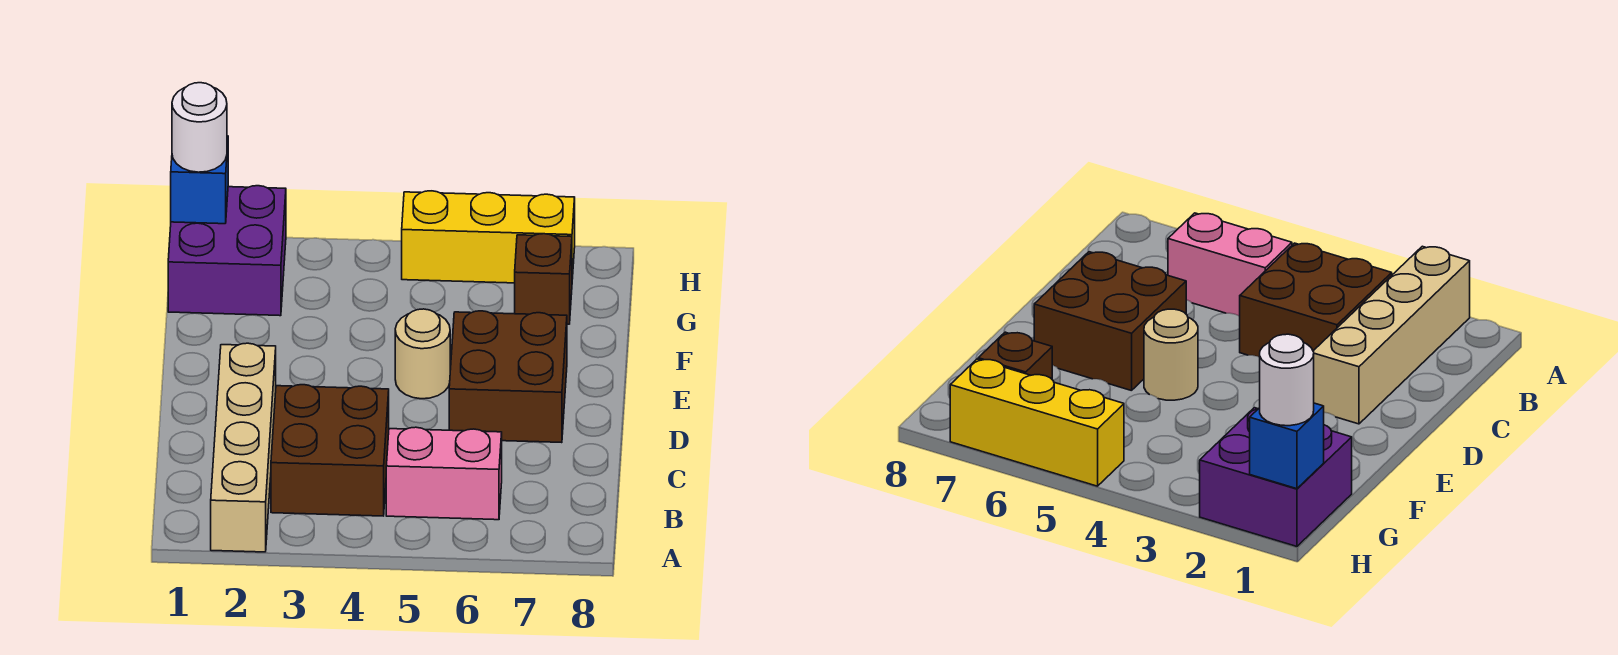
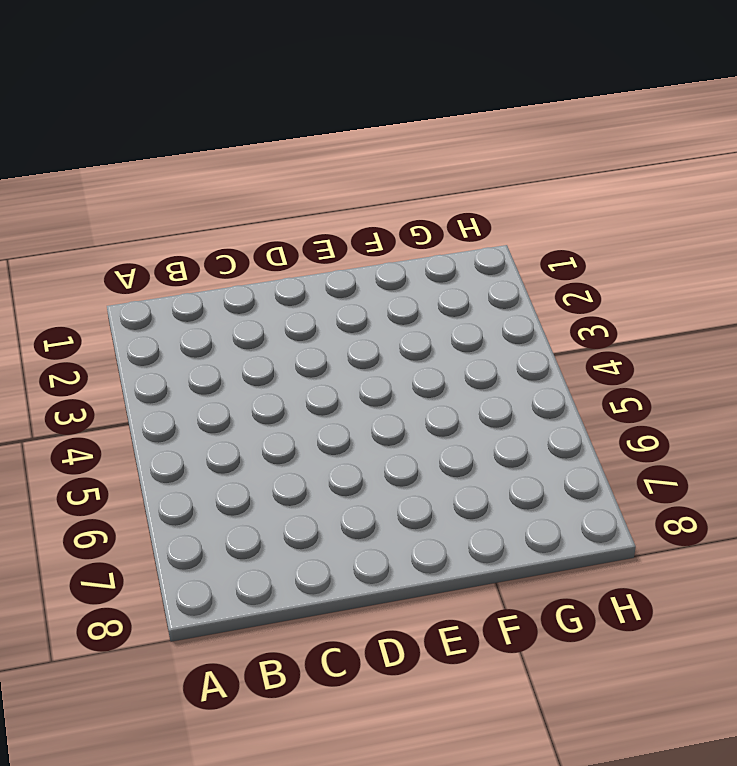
none -> tan 1x4 brick [211,343,276,552]
none -> brown 2x2 brick [271,385,389,516]

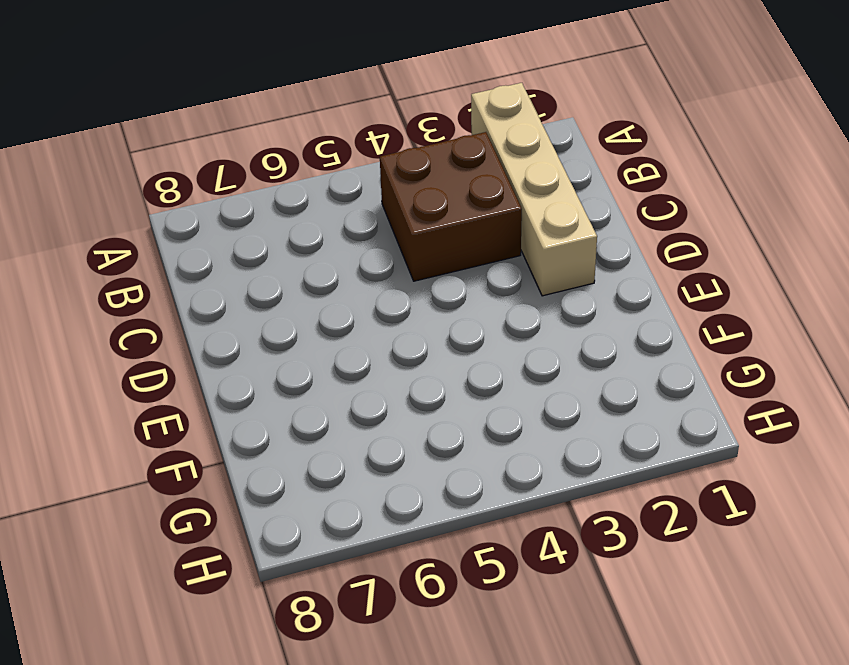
none -> pink 1x2 brick [386,427,502,520]
none -> brown 2x2 brick [449,311,567,443]

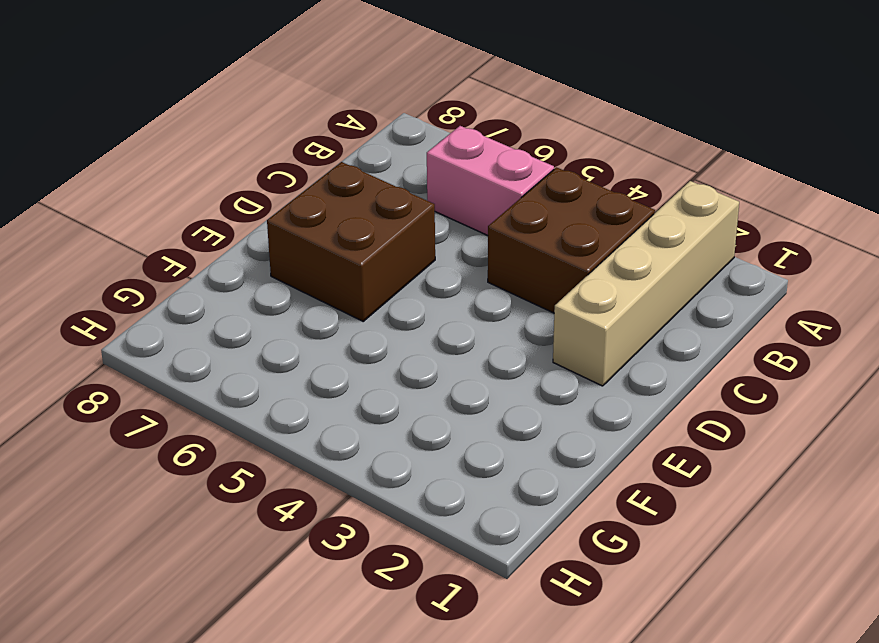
none -> tan 1x1 round brick [395,309,450,399]
none -> purple 2x2 brick [168,186,286,316]

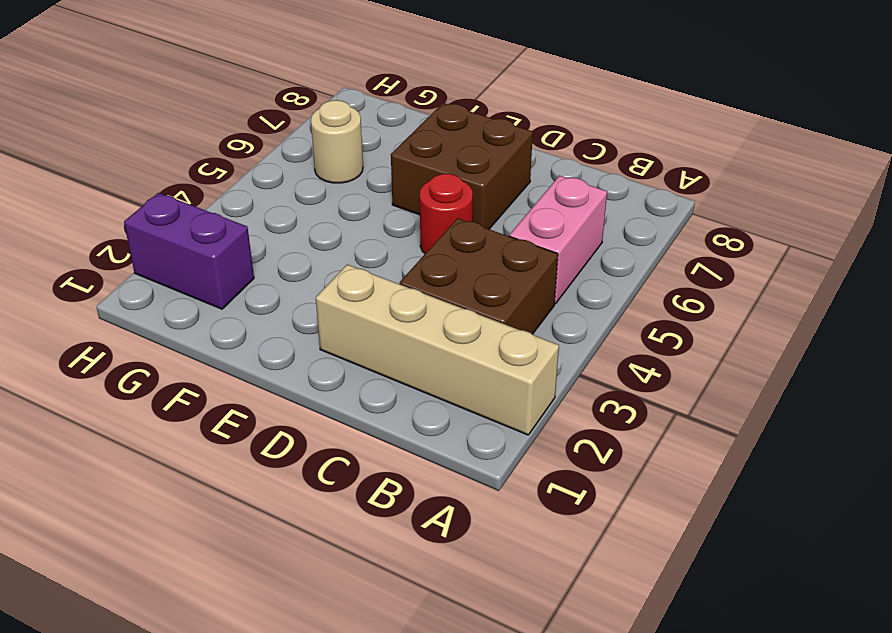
red 1x1 round brick [420,174,473,254] -> none
purple 1x2 brick [124,193,254,309] -> purple 2x2 brick [168,186,286,316]
tan 1x1 round brick [311,100,363,183] -> tan 1x1 round brick moved to [395,309,450,399]
none -> brown 1x1 brick [515,234,572,324]
none -> yellow 1x3 brick [402,191,575,283]

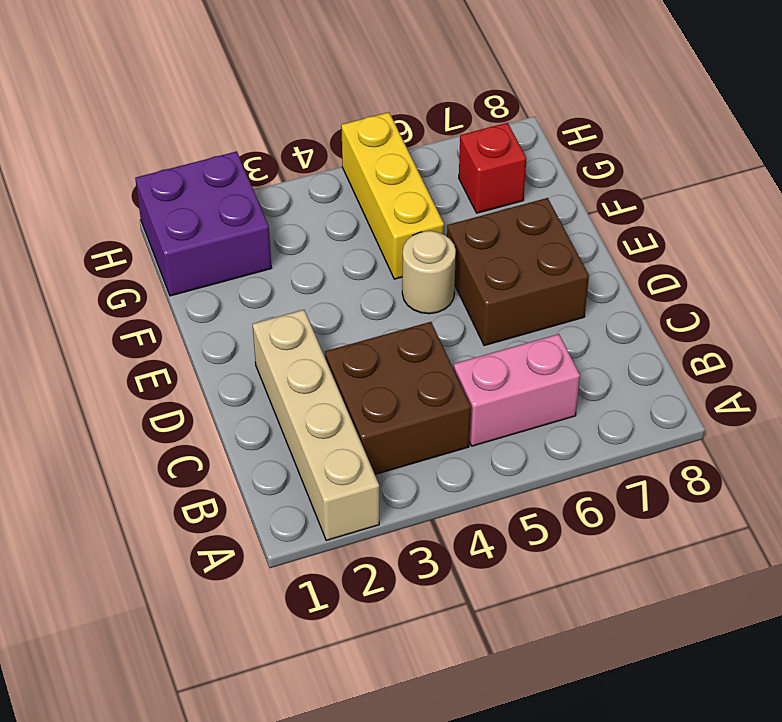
yellow 1x3 brick [341,112,444,279] -> yellow 1x3 brick turned to [402,191,575,283]
red 1x1 brick [459,123,526,213] -> brown 1x1 brick [515,234,572,324]
none -> blue 1x1 brick [171,136,228,224]
none -> white 1x1 round brick [172,83,227,172]

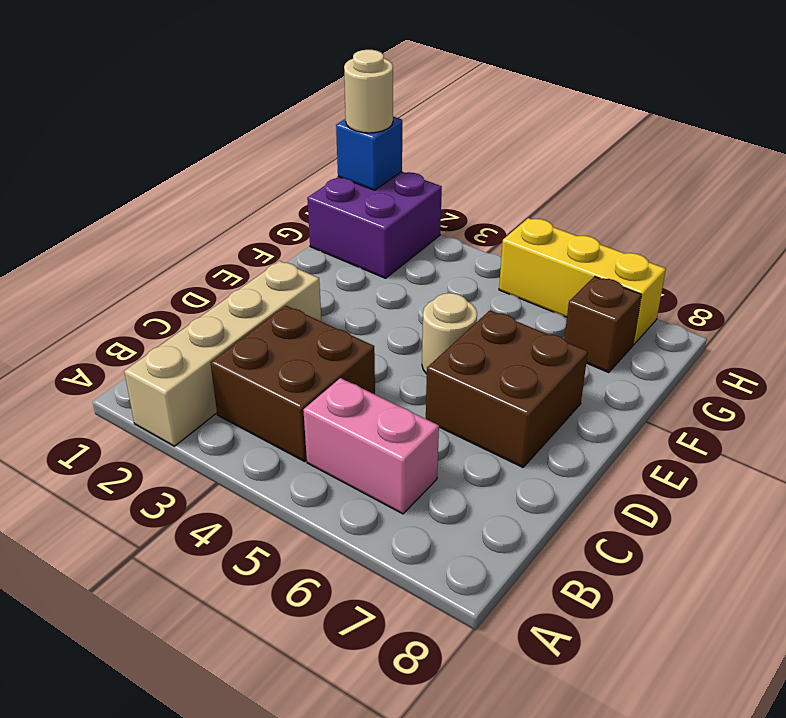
tan 1x1 round brick [344,50,393,133] -> white 1x1 round brick [172,83,227,172]

